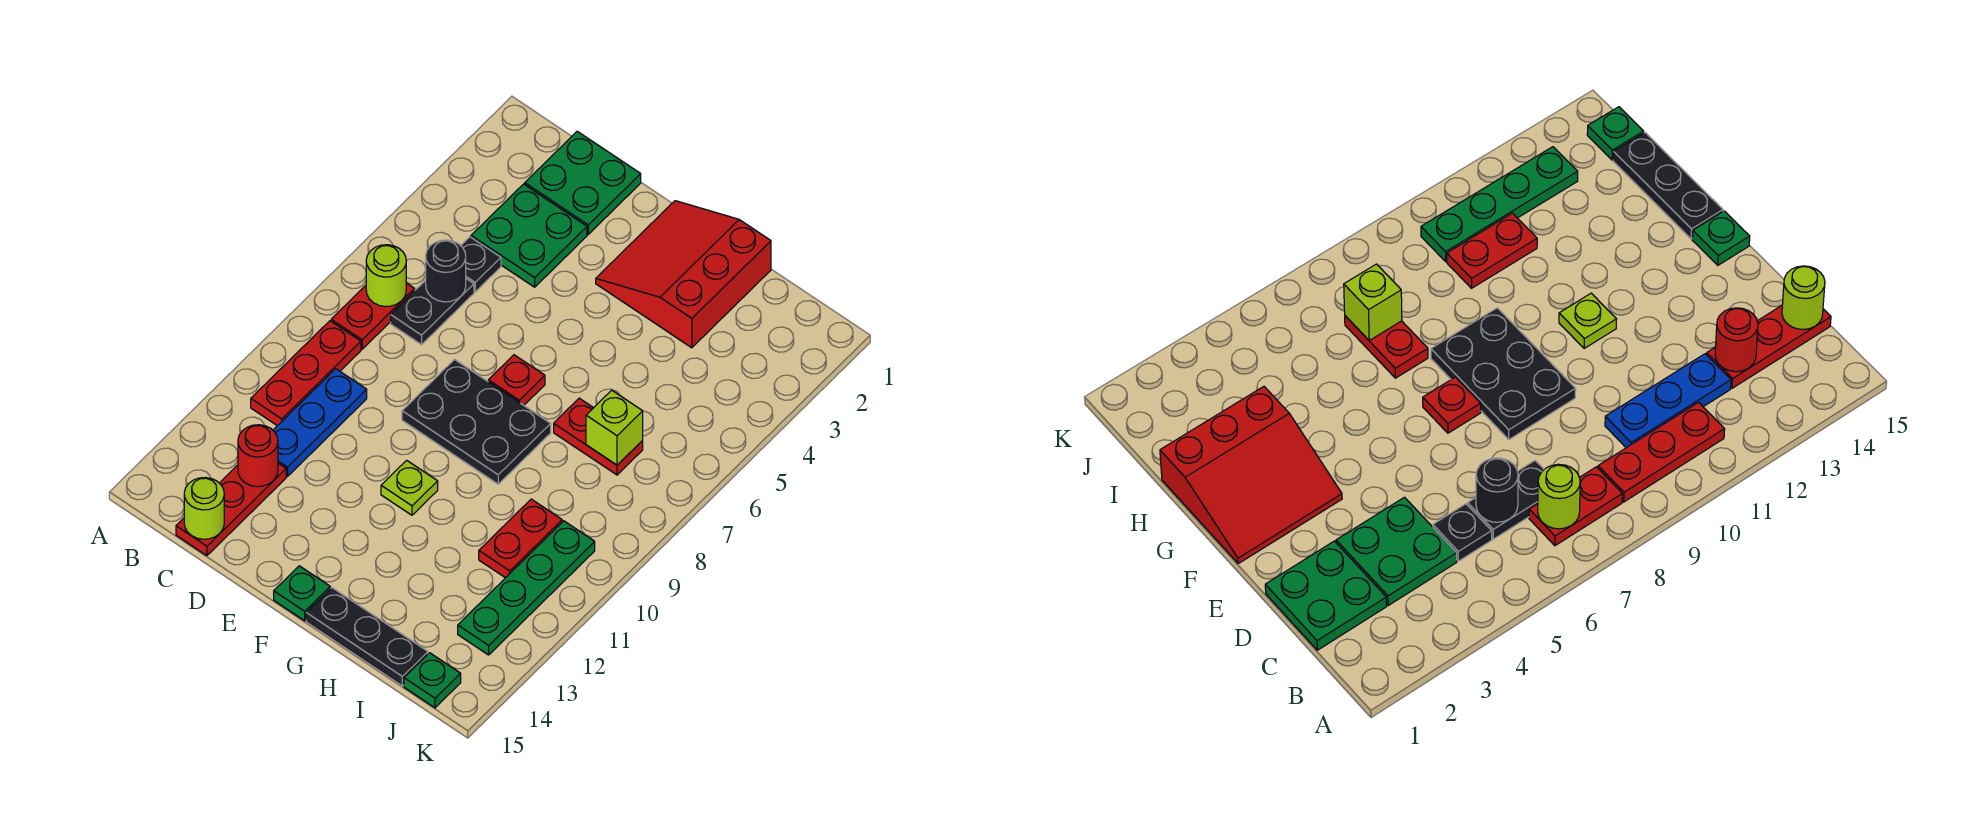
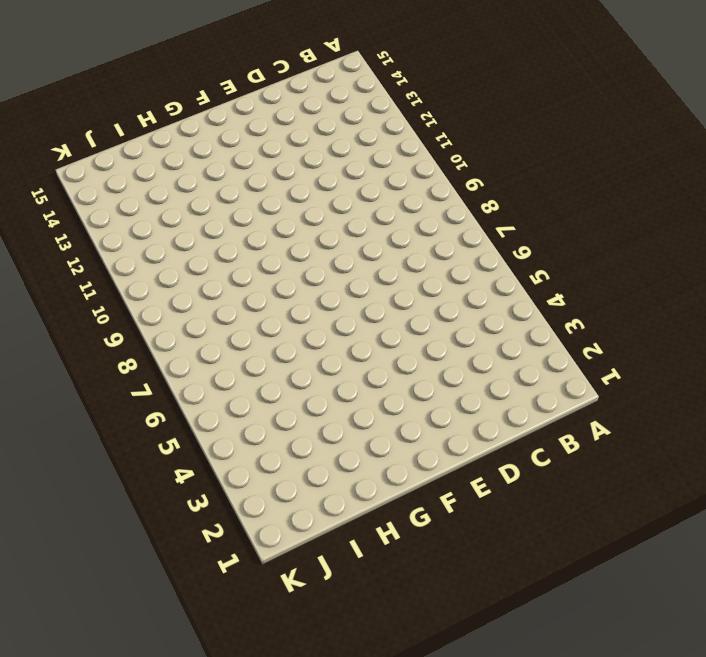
none -> red 1x2 plate [331,283,415,349]
none -> red 1x3 plate [251,321,361,426]
none -> green 2x2 plate [525,131,641,234]

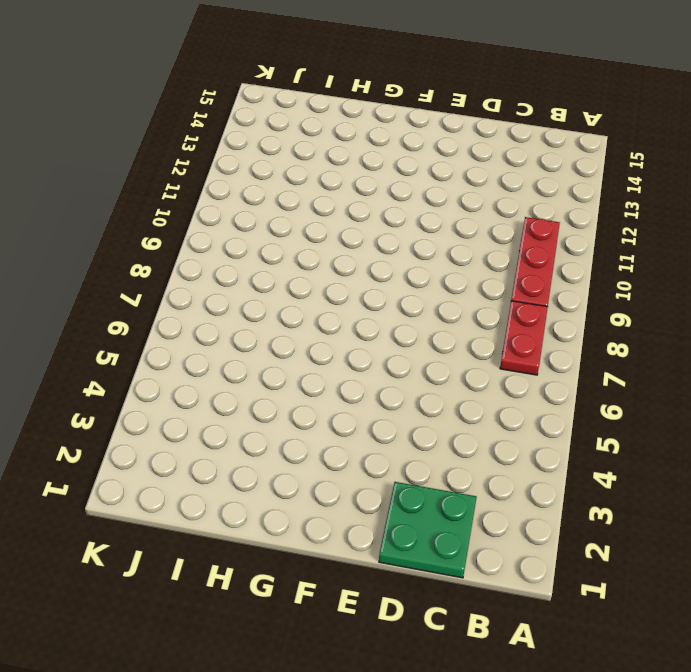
none -> green 2x2 plate [471,184,587,287]
none -> black 1x1 plate [461,237,501,292]
none -> black 1x2 plate [391,279,474,345]

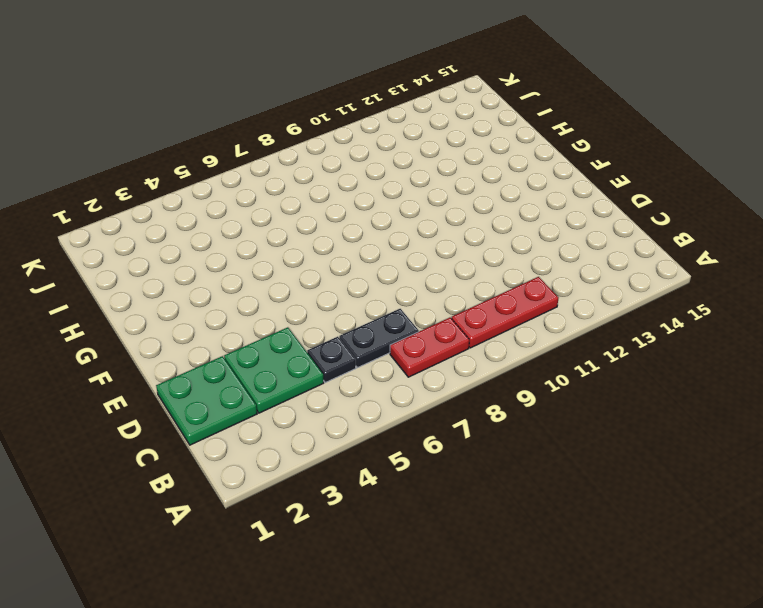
none -> blue 1x3 plate [273,369,367,477]
none -> red 1x3 plate [176,463,286,556]
none -> black 2x3 plate [402,360,551,484]

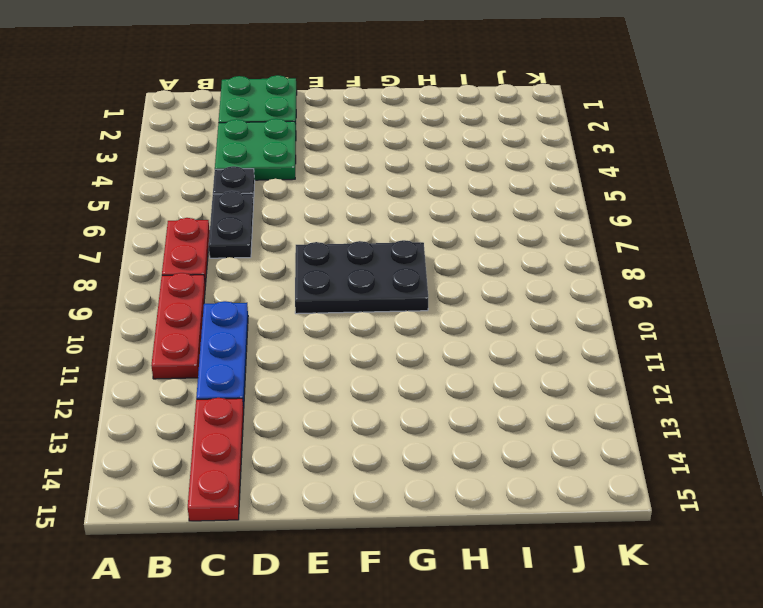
none -> red 3x3 slope [596,201,771,348]
none -> red 1x1 plate [488,355,545,405]
none -> lime 1x1 plate [381,460,438,515]

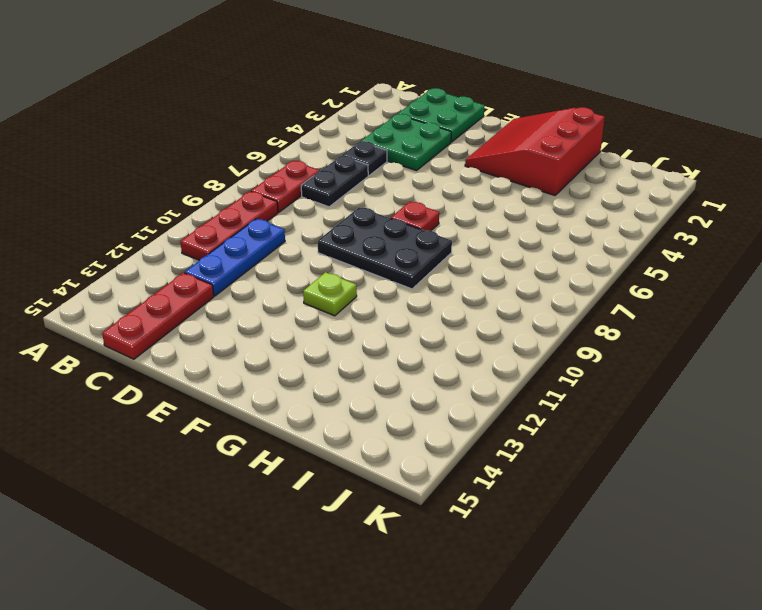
none -> green 1x1 plate [274,566,330,621]
none -> black 1x3 plate [306,588,428,686]
none -> red 1x2 plate [554,398,643,475]

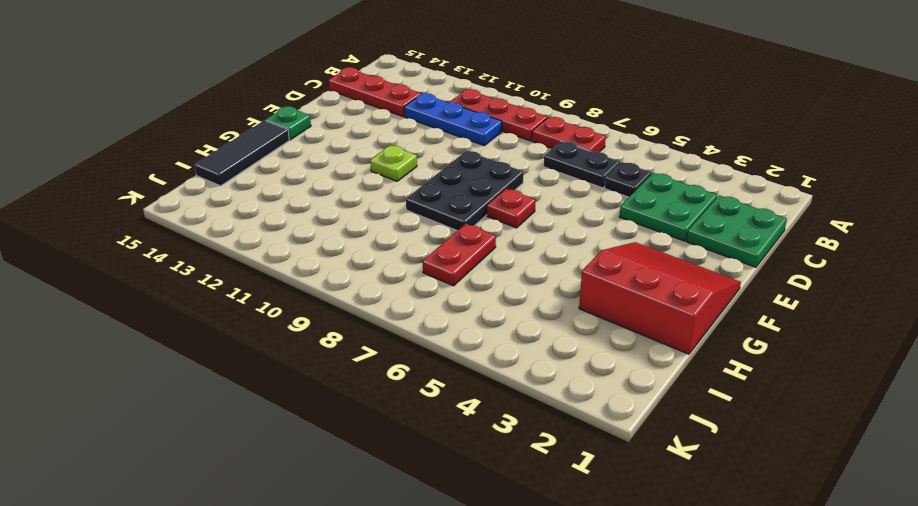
black 1x3 tile [194,120,289,186] -> black 1x3 plate [306,588,428,686]
none -> red 1x2 plate [479,499,562,578]
none -> green 1x4 plate [458,521,595,655]
none -> green 1x1 plate [404,653,461,708]

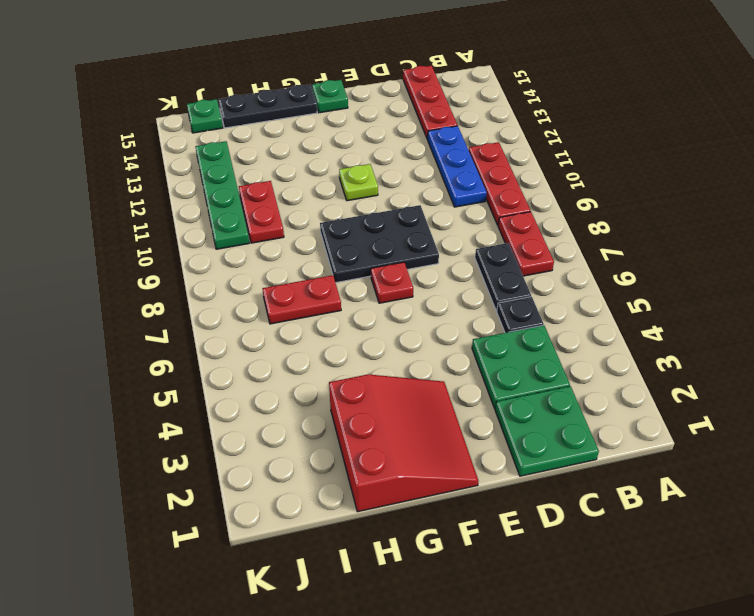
none -> lime 1x1 round brick [366,245,406,307]
none -> black 1x1 round brick [426,240,466,302]
none -> red 1x1 round brick [238,425,278,487]

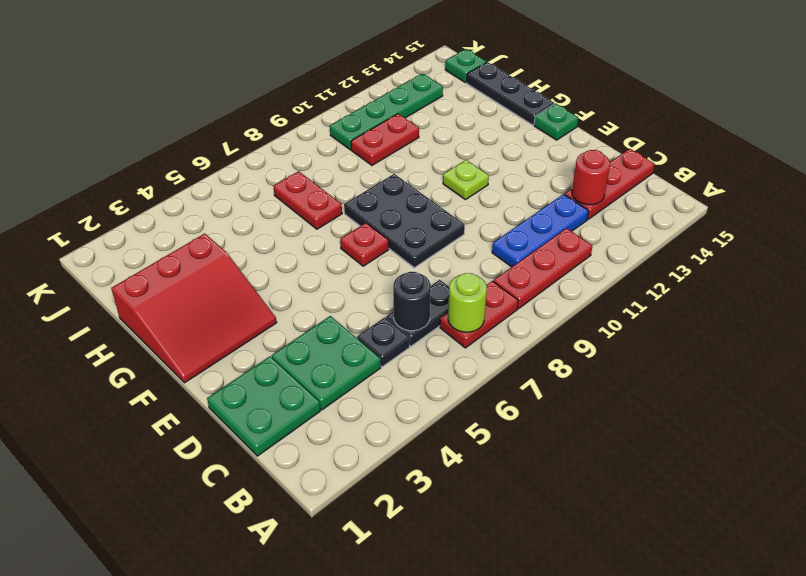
none -> lime 1x1 round brick [184,478,224,539]
none -> lime 1x1 brick [586,390,643,465]

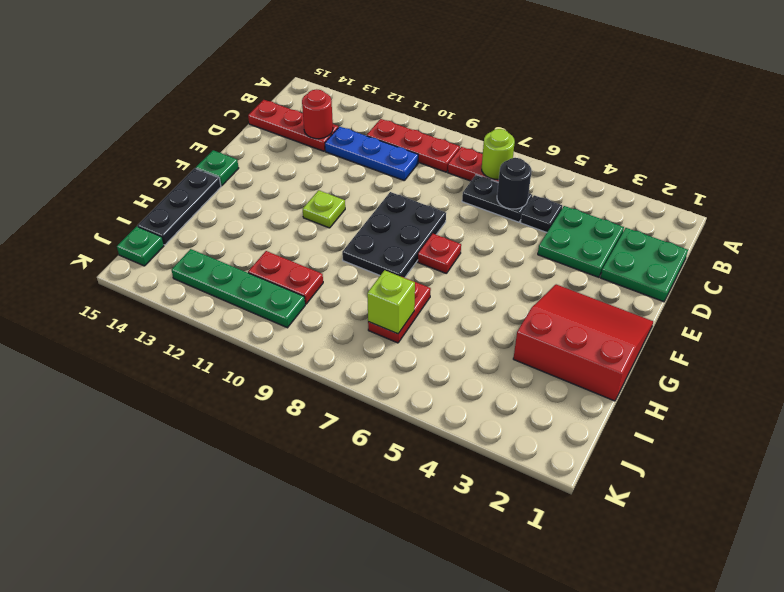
none -> lime 1x1 round brick [184,478,224,539]

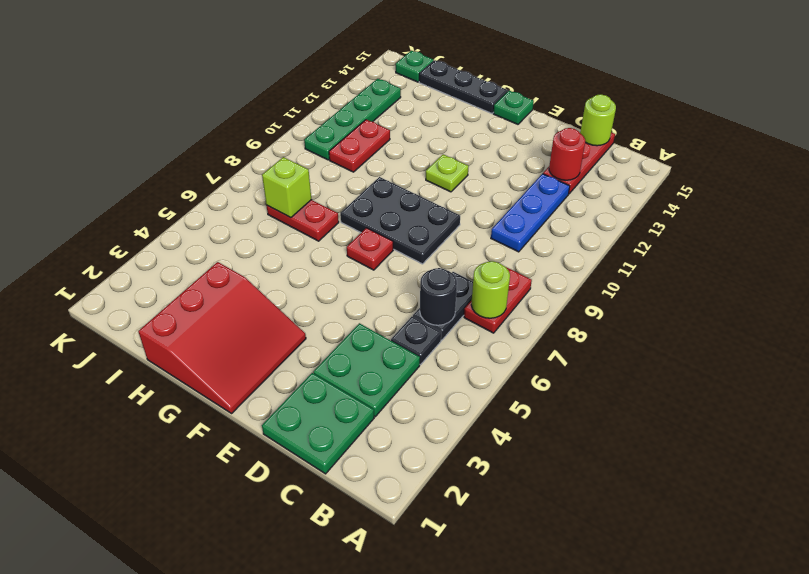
none -> red 1x3 plate [251,321,361,426]

